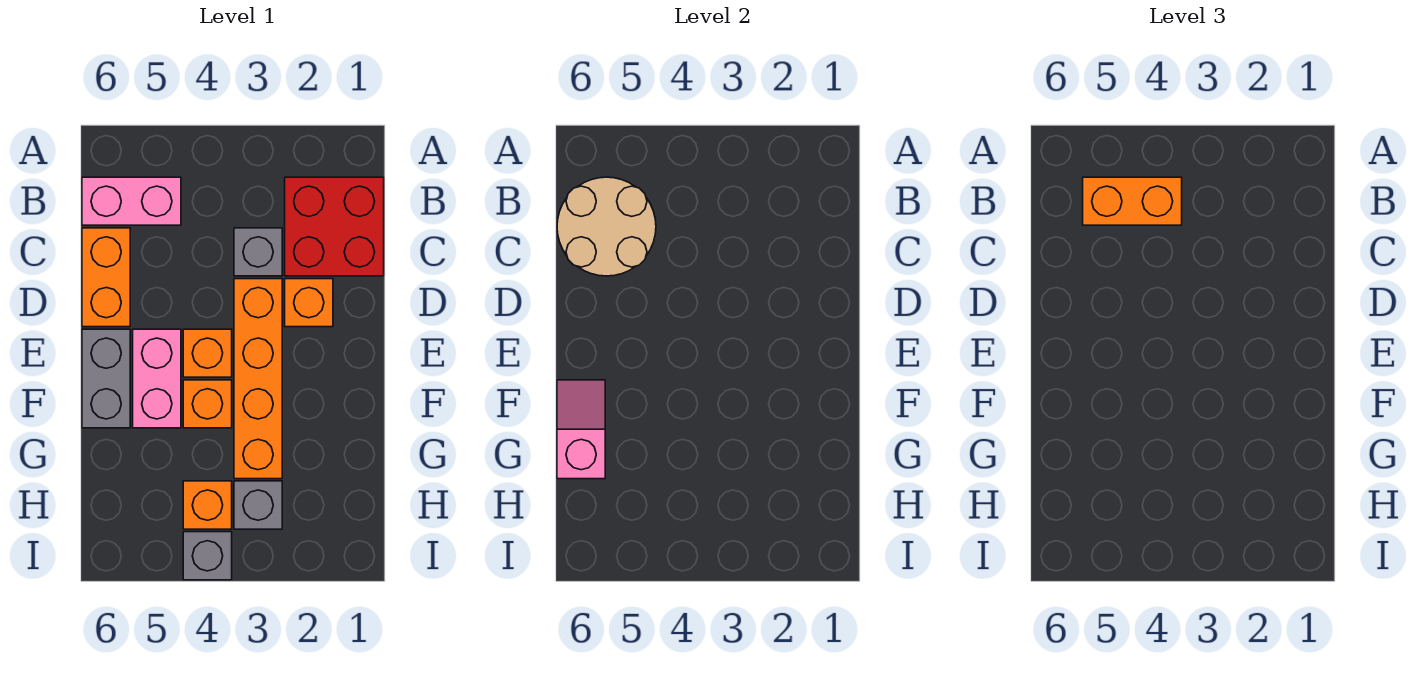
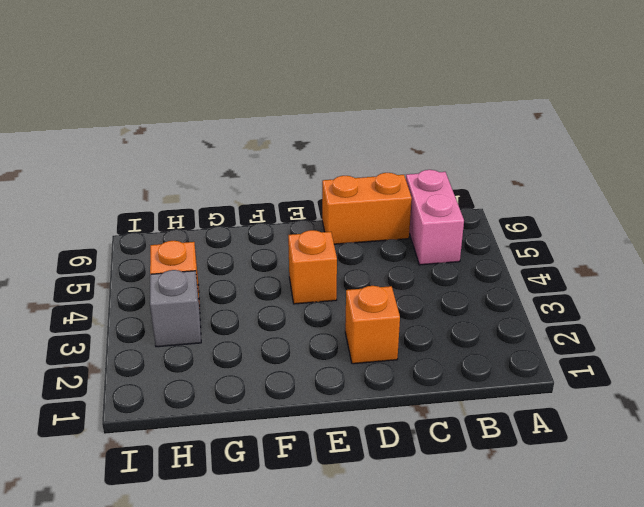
none -> red 2x2 brick [285,177,384,276]
none -> grey 1x1 brick [234,228,282,276]
none -> orange 1x4 brick [234,279,282,479]

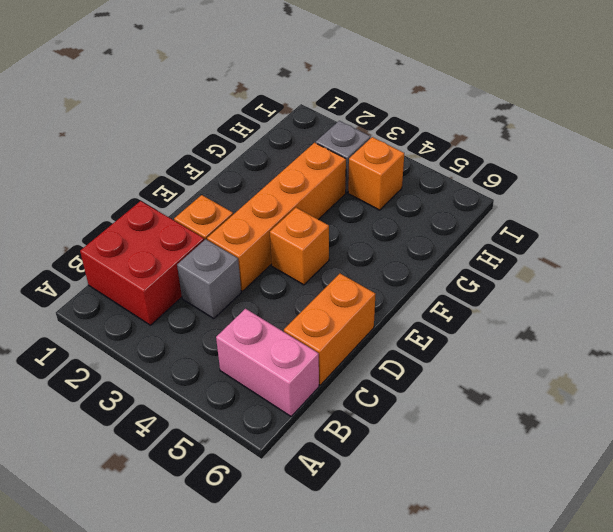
none -> pink 1x2 brick [133,329,181,428]
none -> grey 1x2 brick [82,329,130,428]
none -> orange 1x1 brick [183,380,232,428]

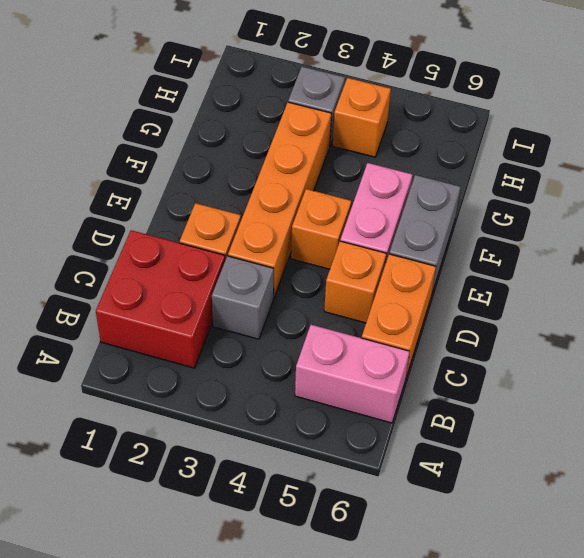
orange 1x1 brick [324,241,386,323] -> orange 1x1 brick moved to [183,380,232,428]
none -> grey 1x1 brick [183,532,232,580]
none -> tan 2x2 round brick [557,177,656,276]
none -> pink 1x2 slope [557,380,605,479]

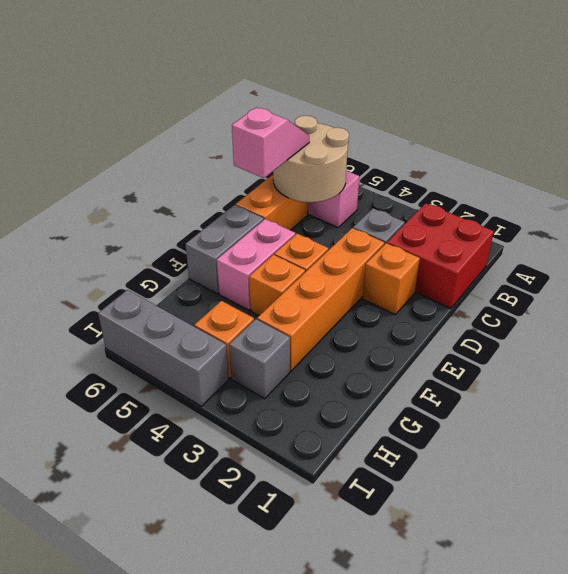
pink 1x2 slope [232,108,309,178] -> pink 1x2 slope moved to [557,380,605,479]
grey 1x3 brick [98,290,229,406] -> grey 1x1 brick [183,532,232,580]
none -> orange 1x2 brick [1083,177,1182,225]

